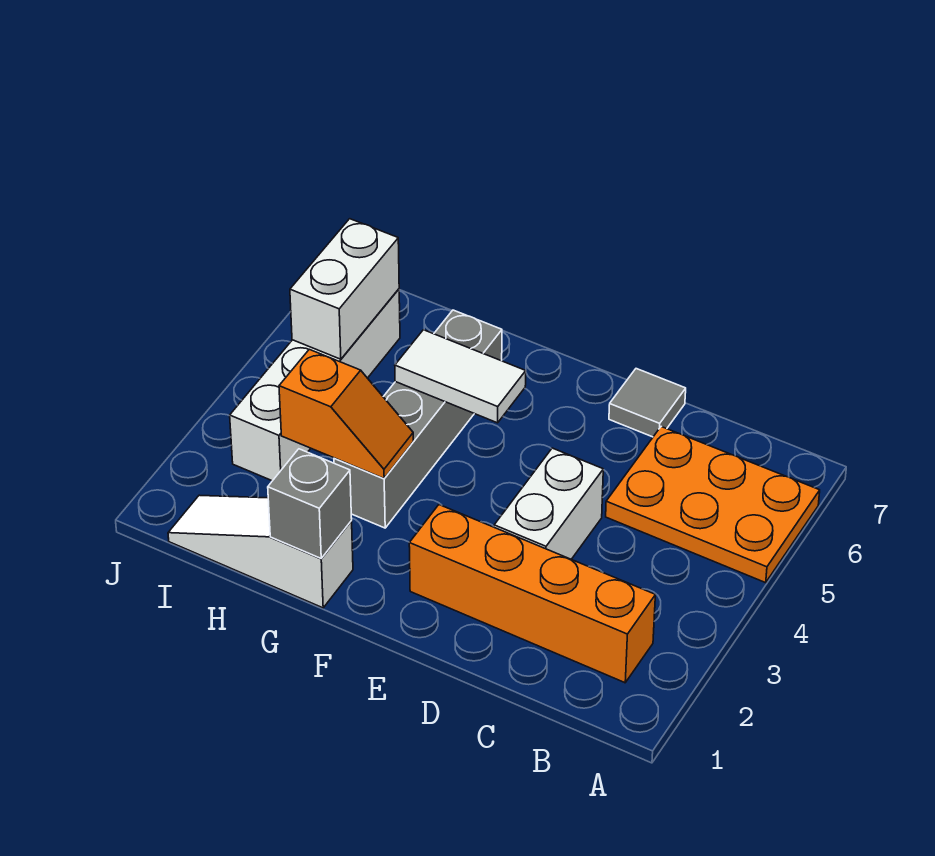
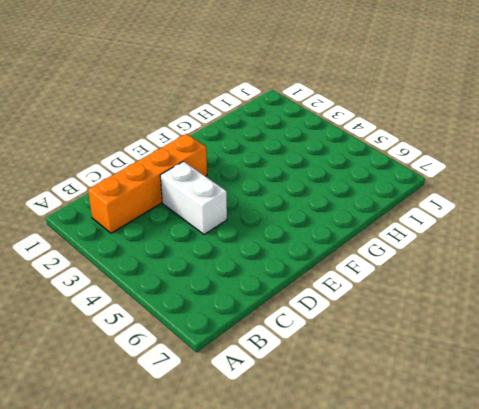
none -> orange 2x3 plate [606,427,820,583]
none -> grey 1x1 tile [609,369,686,437]

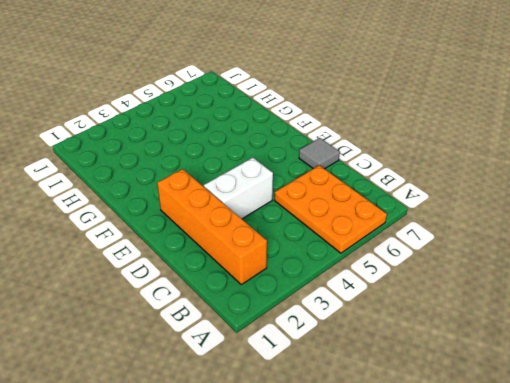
none -> white 1x3 slope [168,495,353,608]
none -> grey 1x4 brick [334,310,502,528]

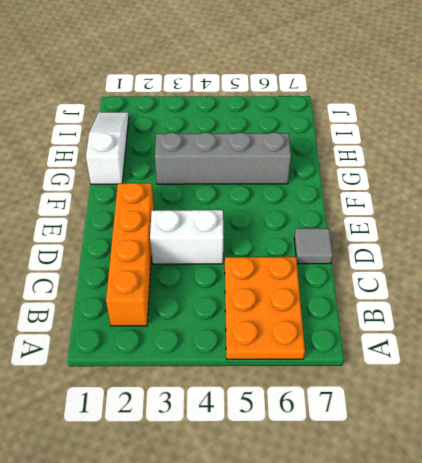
none -> white 1x4 brick [230,289,400,481]
none -> white 1x2 tile [395,330,526,423]

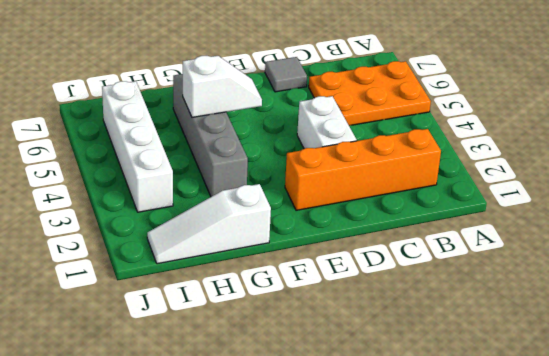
white 1x2 slope [183,56,262,117] -> white 1x2 tile [395,330,526,423]
none -> grey 1x1 brick [268,449,352,558]
none -> orange 1x2 slope [279,349,413,478]

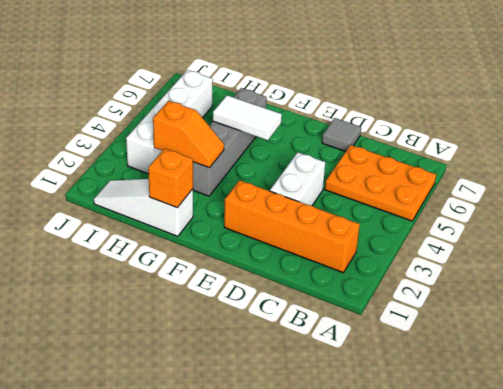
orange 1x1 brick [148,149,193,208] -> grey 1x1 brick [268,449,352,558]
none -> white 1x2 brick [290,219,399,359]

